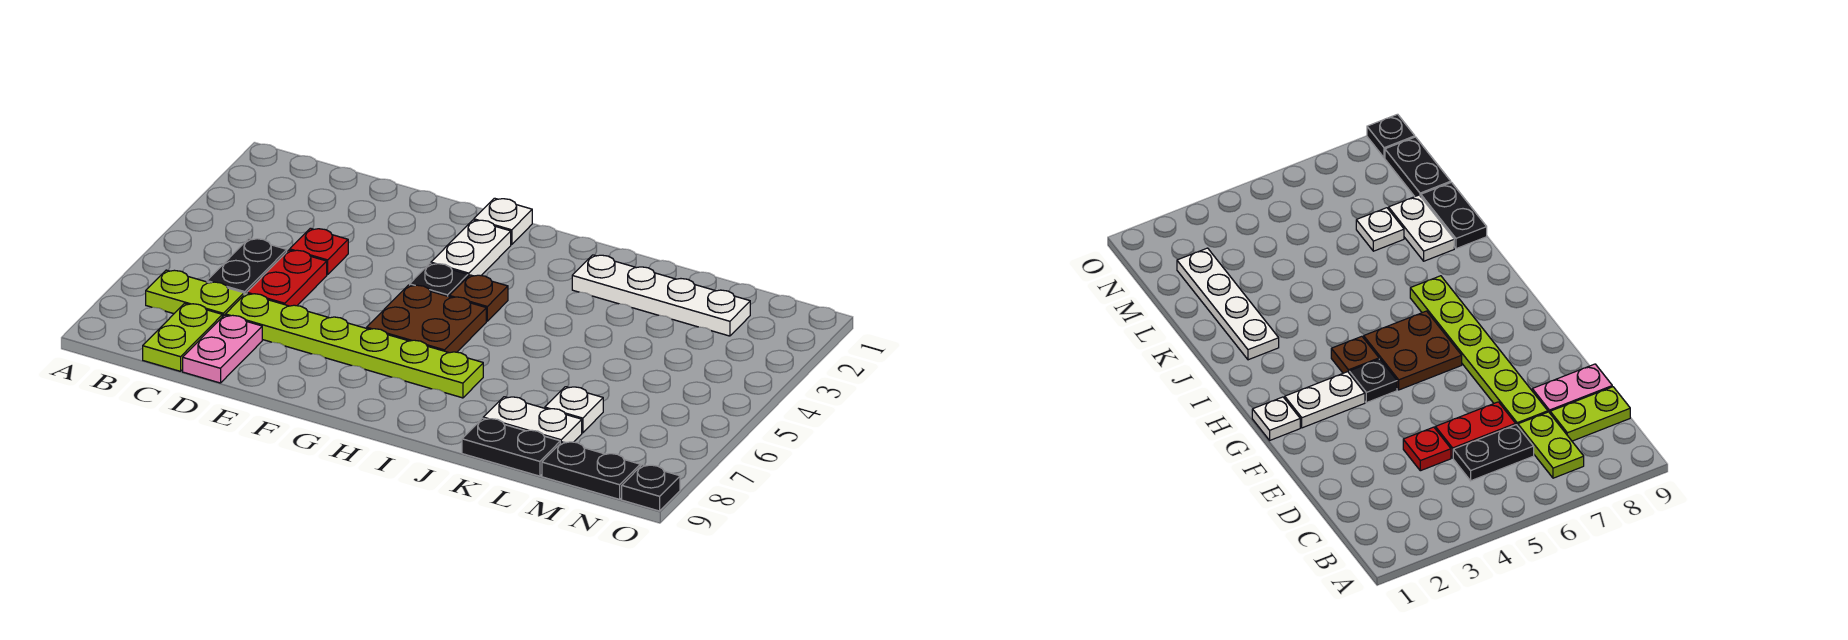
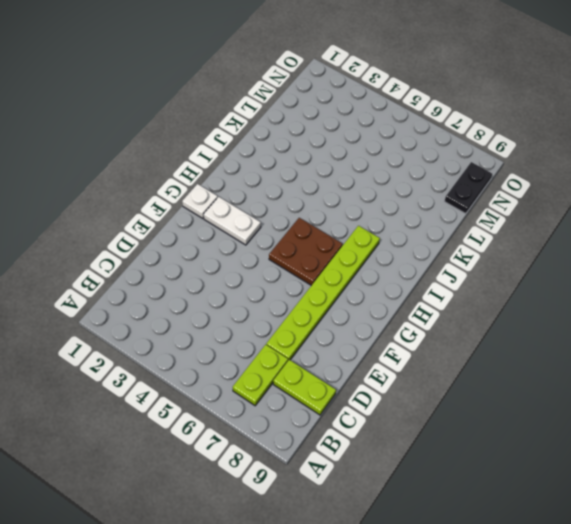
none -> black 1x2 plate [207,239,287,295]
none -> red 1x1 plate [290,228,348,275]
none -> red 1x2 plate [247,250,327,306]

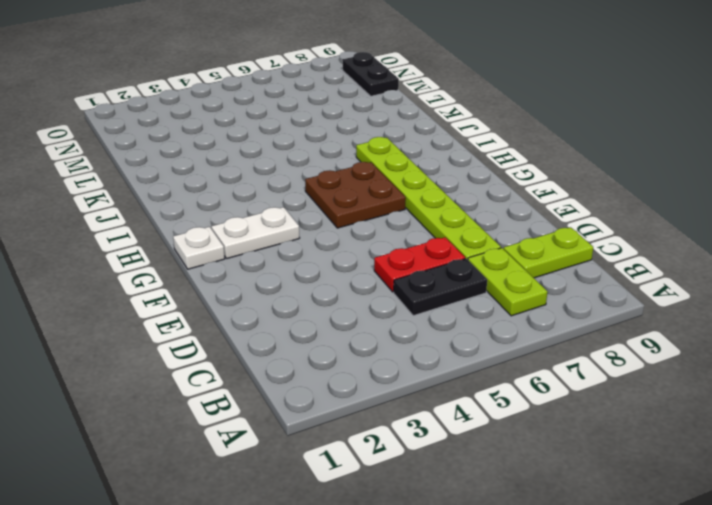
none -> red 1x1 plate [290,228,348,275]
none -> pink 1x2 plate [183,315,262,383]
none -> black 1x1 plate [410,263,468,297]

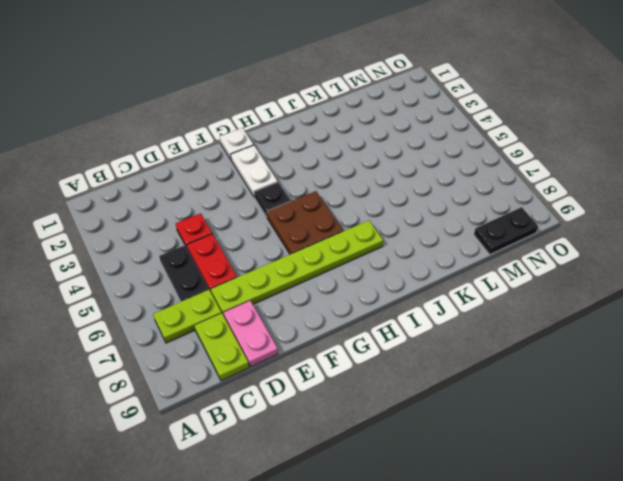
none -> brown 1x1 plate [449,275,508,321]
none -> white 1x4 plate [572,255,750,336]
none -> white 1x2 plate [483,397,582,443]

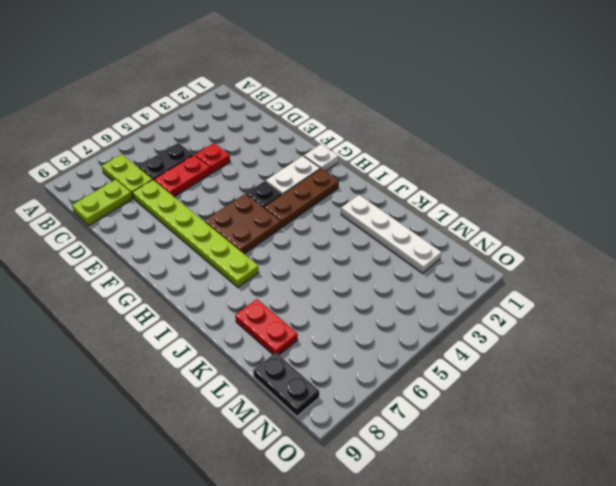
brown 1x3 plate [264,169,339,227] -> brown 1x1 plate [449,275,508,321]
red 1x2 plate [235,299,298,355] -> white 1x2 plate [483,397,582,443]
none -> pink 1x2 plate [183,315,262,383]
none -> black 1x2 plate [462,418,560,476]
none -> white 1x1 plate [545,387,603,433]

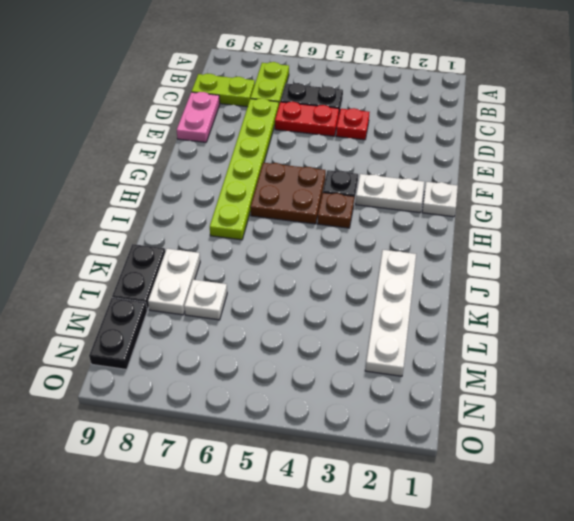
pink 1x2 plate [177,92,220,142] -> pink 1x2 plate turned to [183,315,262,383]
none -> black 1x1 plate [622,465,680,511]

